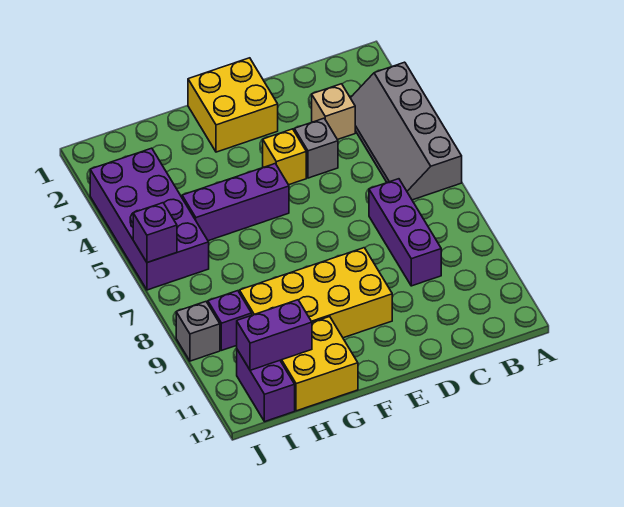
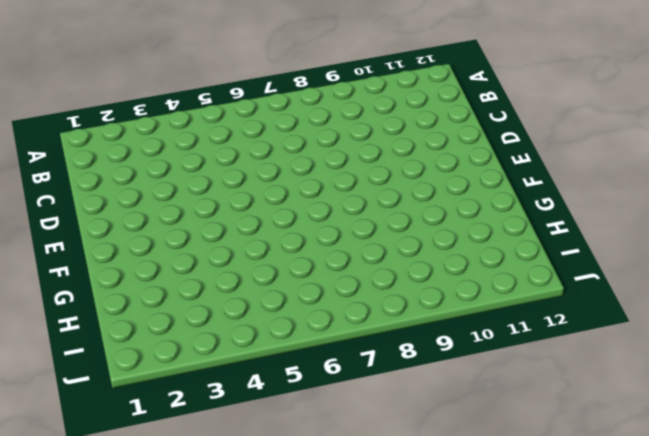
none -> grey 2x4 slope [351,62,462,200]
none -> tan 1x1 brick [312,84,355,140]
none -> purple 1x3 brick [369,179,441,286]

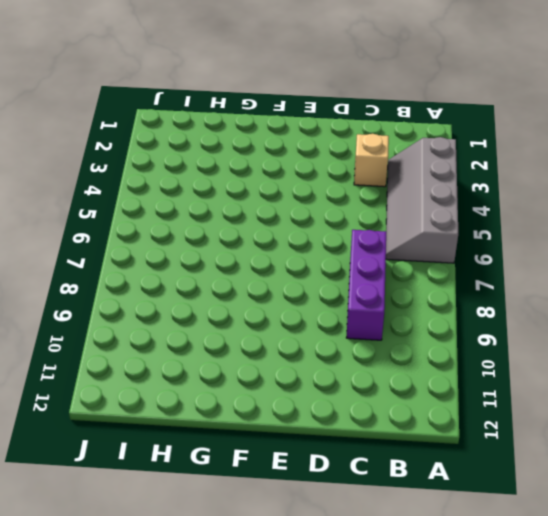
none -> grey 1x1 brick [294,118,338,178]
none -> yellow 2x2 brick [188,58,278,152]
none -> yellow 1x1 brick [263,129,306,185]

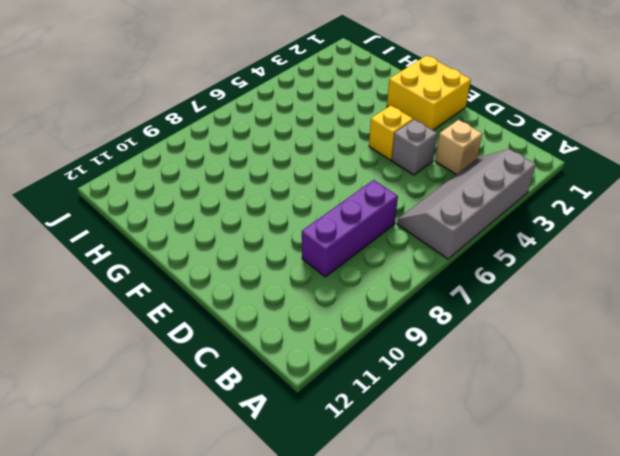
none -> yellow 2x4 brick [239,248,392,338]
none -> purple 1x3 brick [182,164,289,241]
none -> yellow 2x2 brick [280,317,358,411]

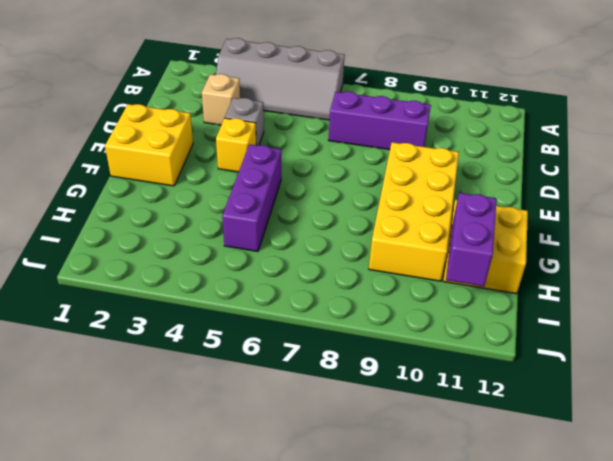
none -> purple 2x4 brick [90,148,209,290]
none -> purple 1x1 brick [208,291,252,350]
none -> purple 1x2 brick [237,350,295,422]

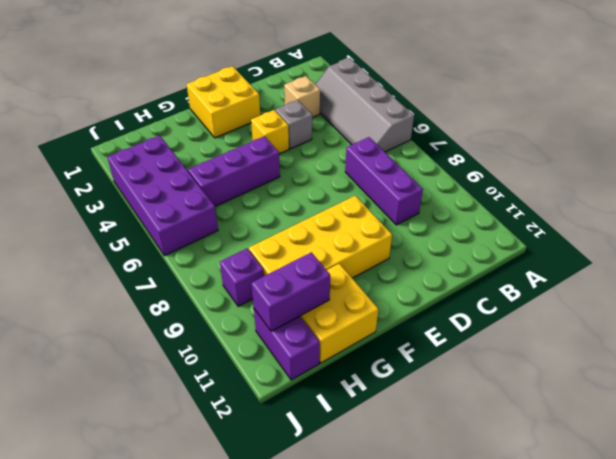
none -> grey 1x1 brick [176,302,220,361]
none -> purple 1x1 brick [133,203,177,263]

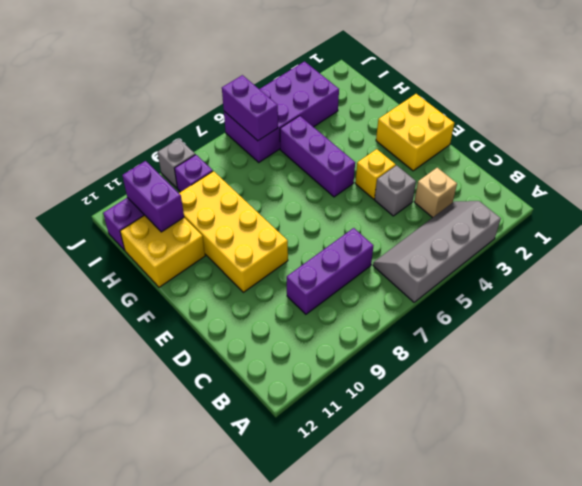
purple 1x2 brick [222,75,278,141] -> purple 1x1 brick [133,203,177,263]

